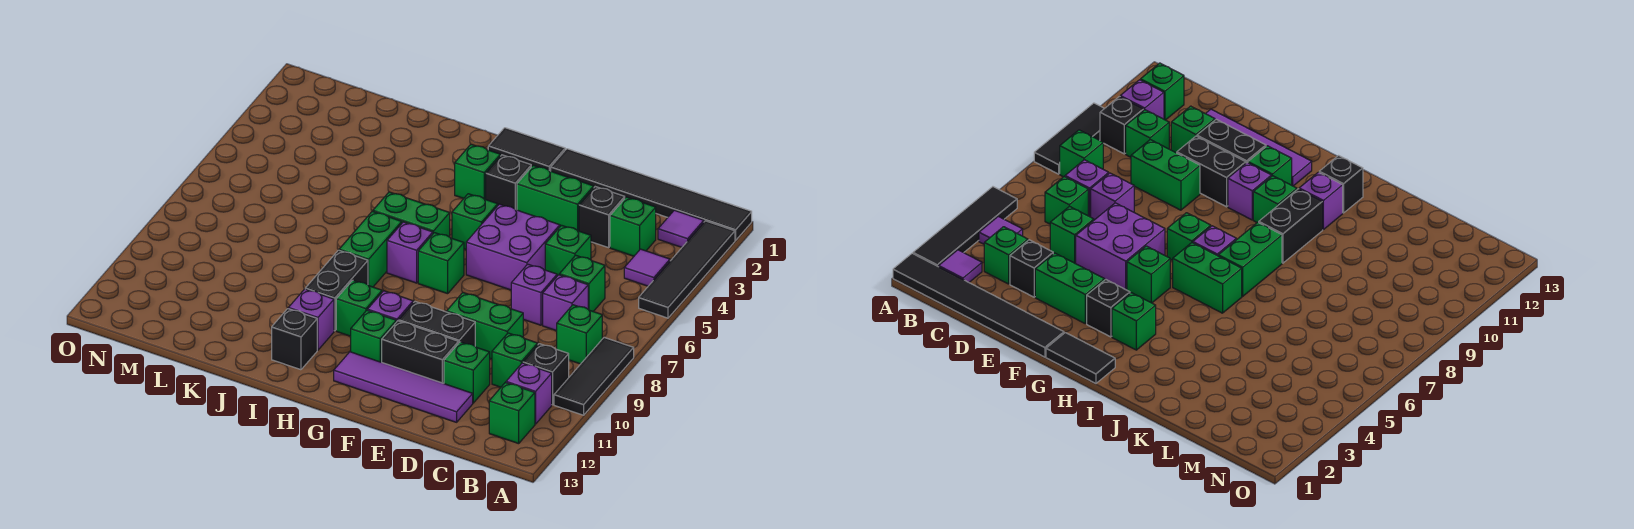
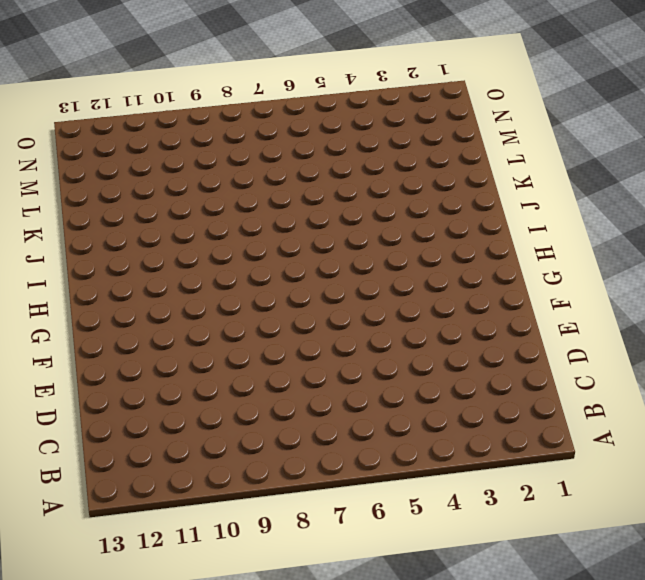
none -> black 1x6 tile [551,149,752,240]
none -> black 1x4 tile [639,221,735,318]
none -> black 1x3 tile [554,338,634,415]
none -> purple 1x1 tile [658,210,704,247]

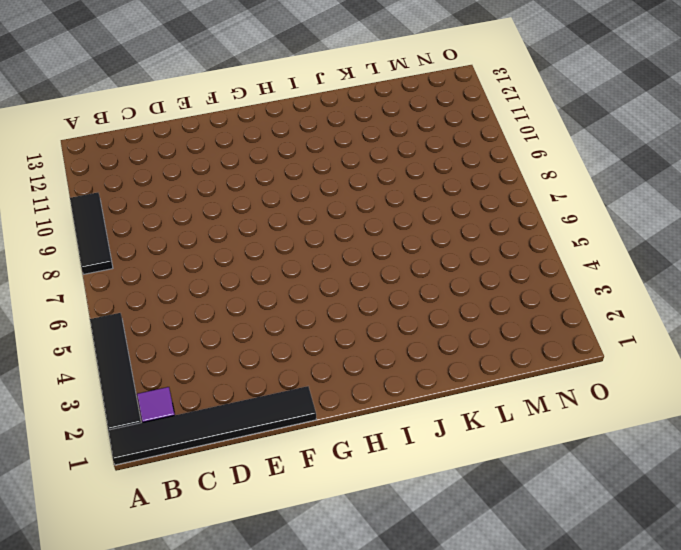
none -> purple 1x1 tile [624,249,670,286]
none -> green 1x1 brick [557,305,602,364]
none -> black 1x1 brick [523,344,569,405]
none -> purple 1x1 brick [506,363,552,424]

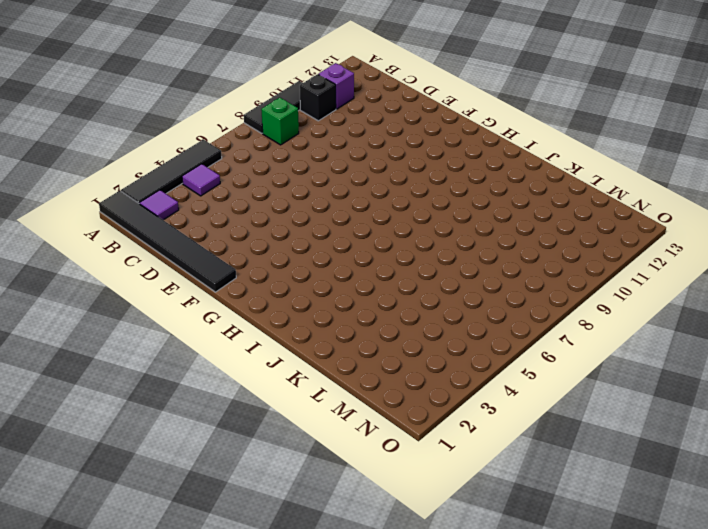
none -> green 1x1 brick [489,382,535,444]
none -> green 1x1 brick [610,197,656,256]
none -> green 1x1 brick [559,255,605,312]
none -> purple 1x1 brick [543,275,588,331]

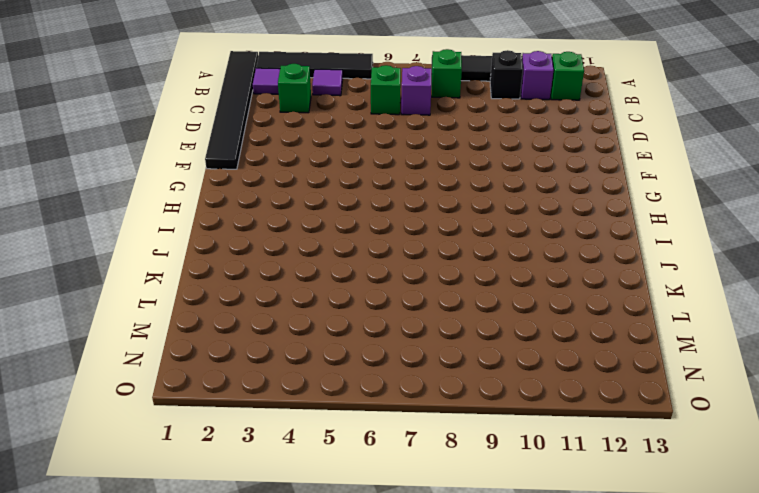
none -> green 1x1 brick [492,333,538,387]
none -> black 1x1 brick [579,187,625,248]
none -> green 1x1 brick [545,225,591,276]
none -> purple 1x1 brick [511,264,557,325]

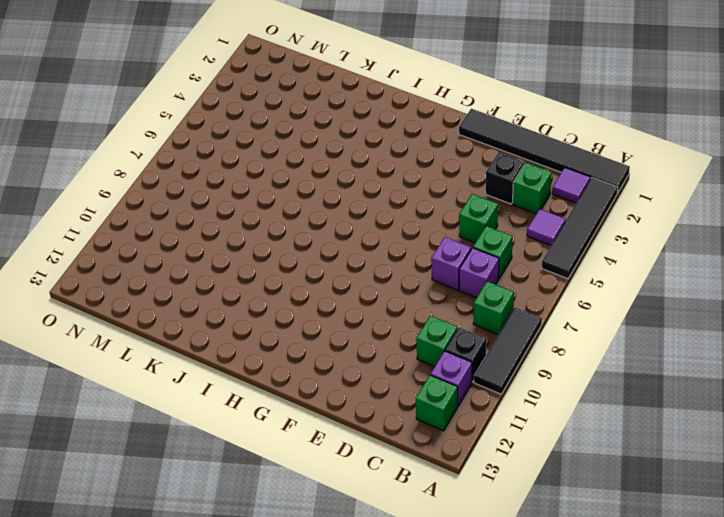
none -> green 1x2 brick [447,293,523,359]
none -> green 1x1 brick [444,342,490,403]
none -> purple 1x4 tile [334,352,473,422]
none -> green 1x2 brick [517,165,594,231]

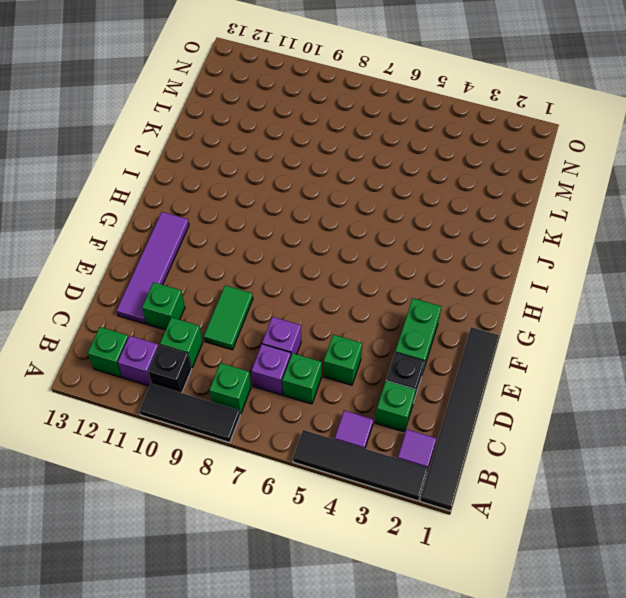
green 1x2 tile [204,285,253,350] -> green 1x2 brick [447,293,523,359]
none -> purple 2x2 brick [466,204,560,290]
none -> black 1x2 brick [399,302,475,346]
none -> black 1x2 brick [382,321,458,383]
none -> black 1x2 tile [488,128,565,171]

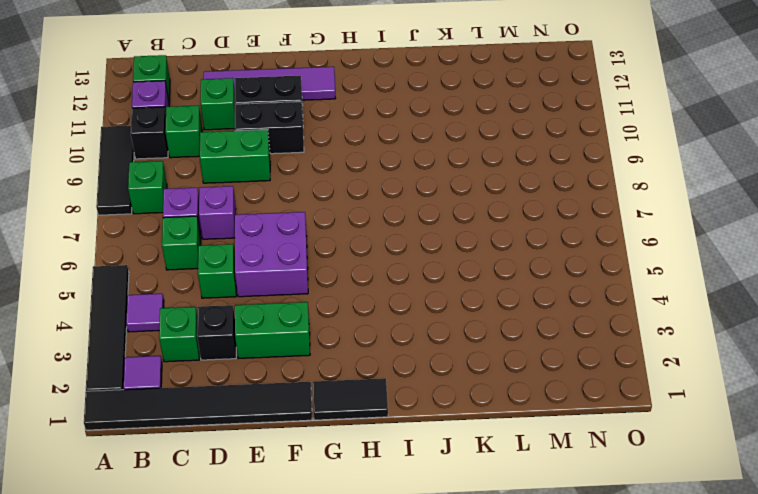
none -> black 1x1 brick [486,155,531,210]
none -> green 1x1 brick [452,194,498,249]
none -> green 1x1 brick [418,233,464,294]
none -> purple 1x1 brick [368,291,413,322]

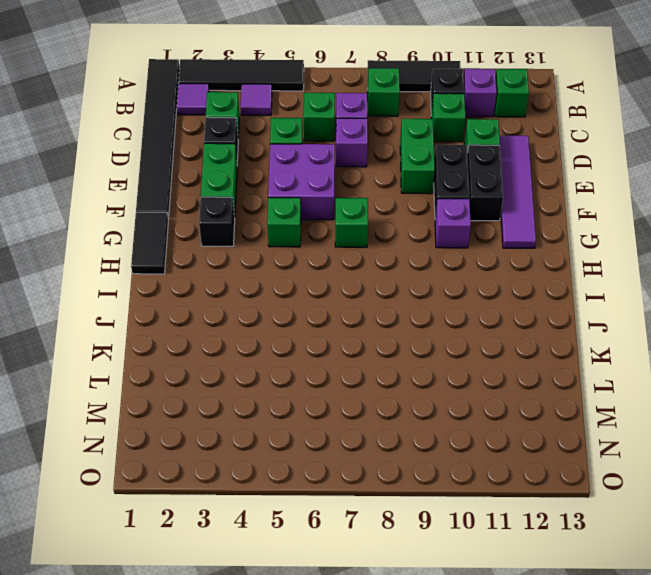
none -> green 1x1 brick [351,310,396,362]
none -> green 1x1 brick [455,144,500,199]
none -> green 1x2 brick [373,192,450,237]
none -> purple 1x1 brick [387,222,433,283]

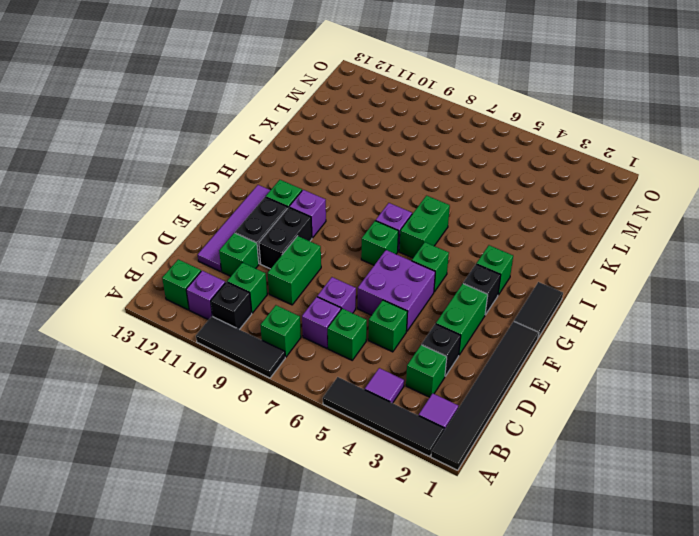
none -> green 1x1 brick [336,280,382,336]
none -> green 1x2 brick [339,211,402,287]
none -> black 1x2 brick [305,250,368,331]
none -> purple 1x1 brick [288,289,334,350]

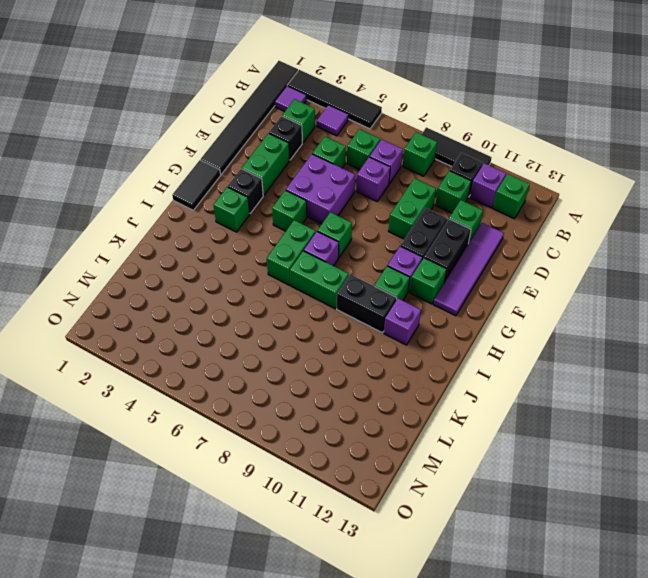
none -> black 1x1 brick [272,309,317,370]

